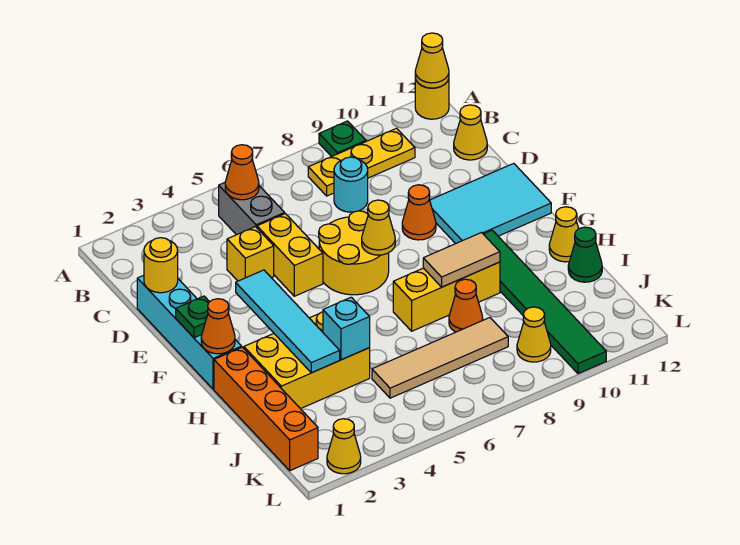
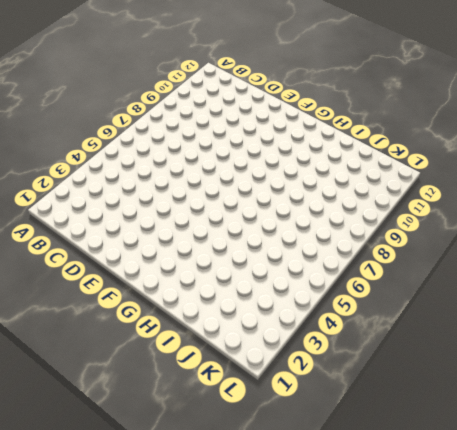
none -> green 1x1 plate [319,121,366,157]
none -> yellow 1x1 round brick [415,78,449,119]
none -> grey 1x2 brick [219,183,285,235]
none -> yellow 1x3 plate [308,128,415,196]

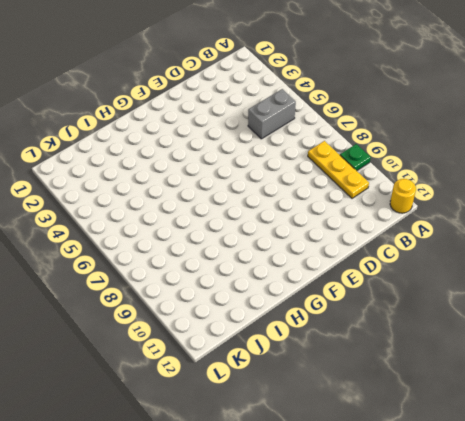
none -> cyan 1x1 round brick [334,157,368,212]
none -> yellow 1x1 cone [454,105,487,160]
none -> cyan 1x4 brick [137,275,242,389]
none -> yellow 1x1 brick [227,227,274,281]

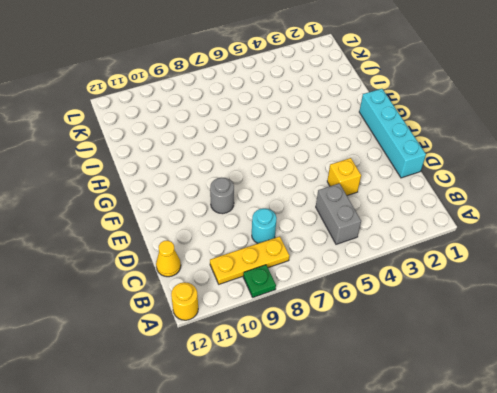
grey 1x1 round brick [210,178,234,214] -> orange 1x1 cone [402,185,436,240]
none -> yellow 1x2 brick [257,214,323,296]
none -> yellow 2x2 round brick [319,211,389,295]
none -> cyan 2x3 tile [430,163,551,244]
none -> green 1x6 tile [484,230,606,374]

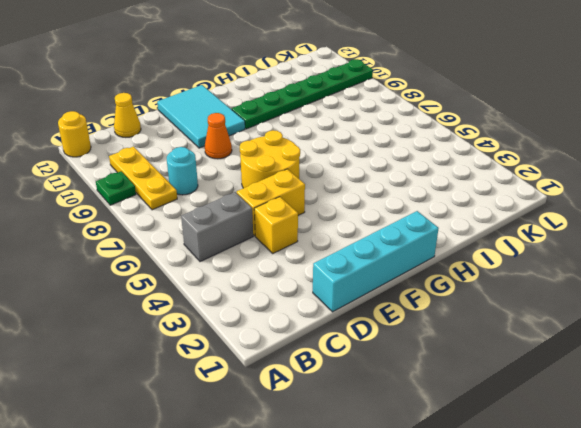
green 1x6 plate [232,59,373,129] -> green 1x6 tile [484,230,606,374]
none -> orange 1x4 brick [214,347,318,471]
none -> yellow 2x3 brick [244,312,370,409]
none -> yellow 1x3 brick [393,262,500,331]
none -> yellow 1x1 cone [549,207,579,262]

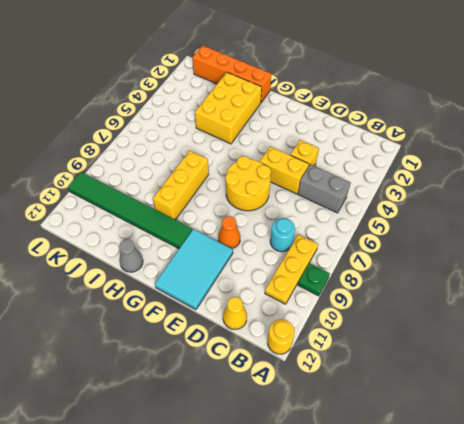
grey 1x1 cone [119,240,143,272] -> yellow 1x1 cone [549,207,579,262]
none -> cyan 1x4 brick [137,275,242,389]
none -> orange 1x1 cone [449,279,483,332]
none -> green 1x1 cone [568,227,602,282]
none -> tan 1x4 tile [372,318,508,398]

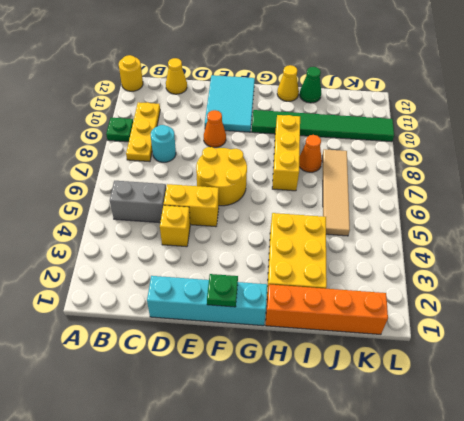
none -> yellow 1x1 cone [517,307,551,362]
none -> yellow 1x1 cone [327,419,361,474]
none -> yellow 1x1 cone [415,33,449,88]
none -> orange 1x1 cone [225,145,259,200]

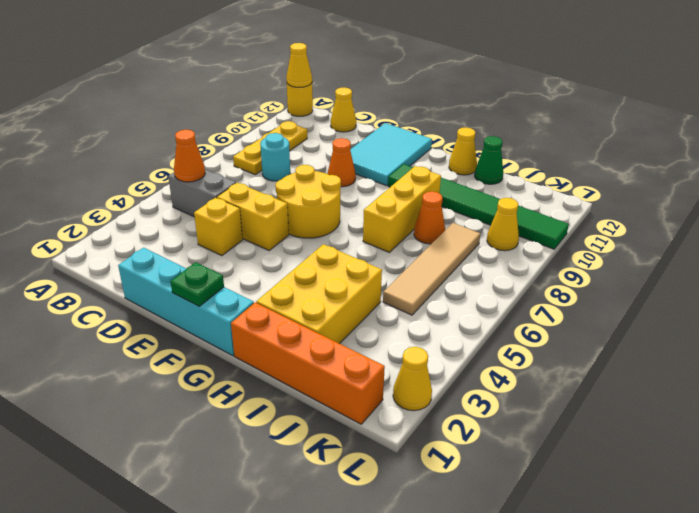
none -> green 1x1 plate [319,121,366,157]
none -> yellow 1x1 round brick [144,238,178,293]
none -> cyan 1x4 tile [236,270,340,373]
none -> yellow 1x1 cone [362,200,395,255]

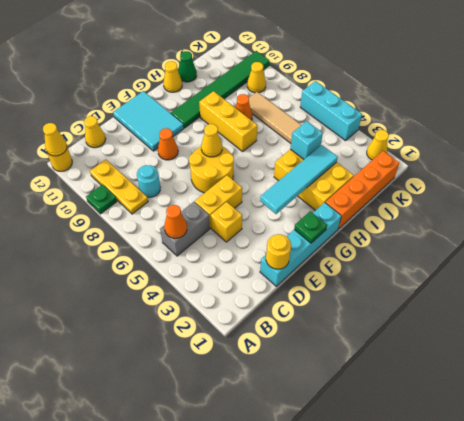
cyan 1x3 brick [300,81,362,141] -> none
none -> orange 1x1 cone [201,299,235,354]
none -> tan 1x2 tile [423,233,500,287]

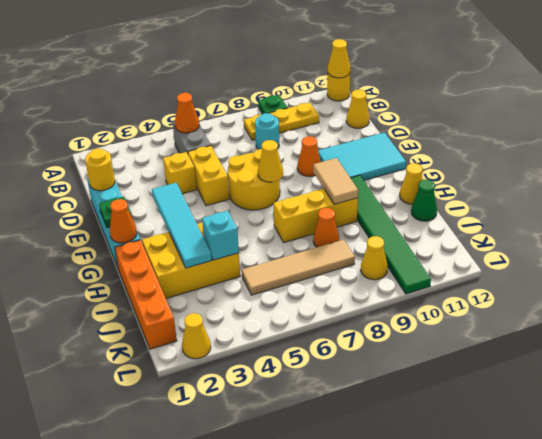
tan 1x2 tile [313,158,358,204] -> tan 1x2 tile turned to [423,233,500,287]

